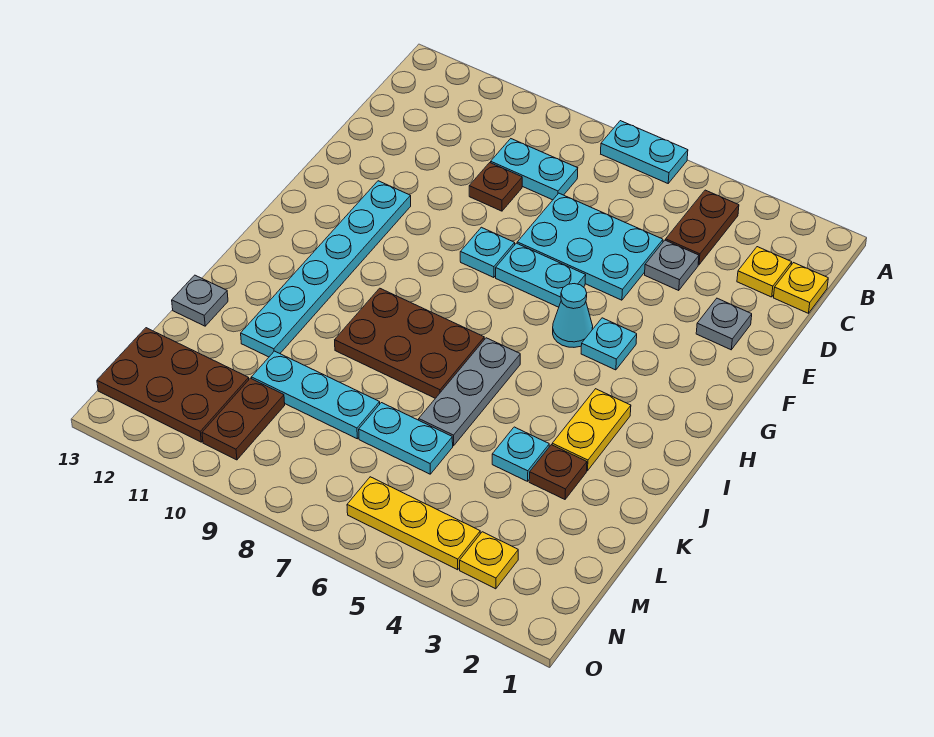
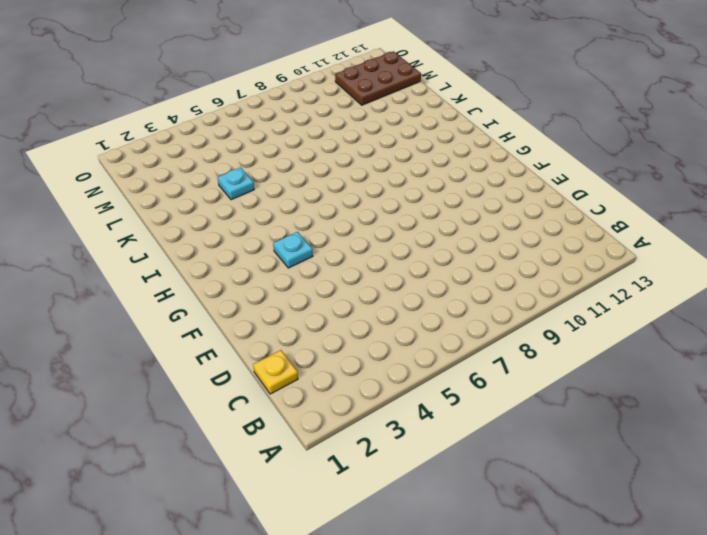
none -> cyan 1x2 plate [601,121,688,183]
none -> brown 1x2 plate [666,190,739,265]
none -> yellow 1x1 plate [737,247,792,297]

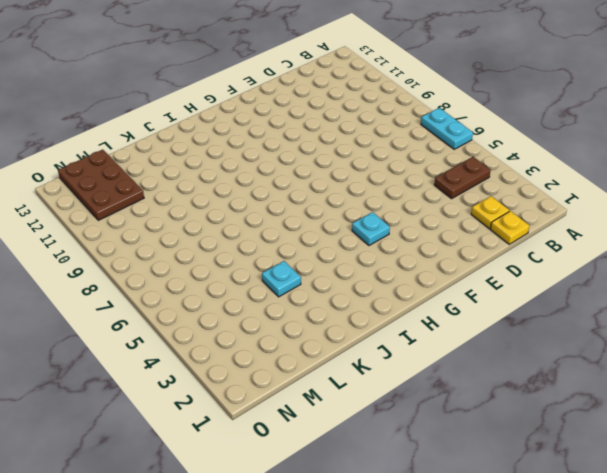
none -> cyan 1x2 plate [491,139,578,200]
none -> grey 1x1 plate [645,240,699,290]
none -> cyan 2x3 plate [517,193,663,300]

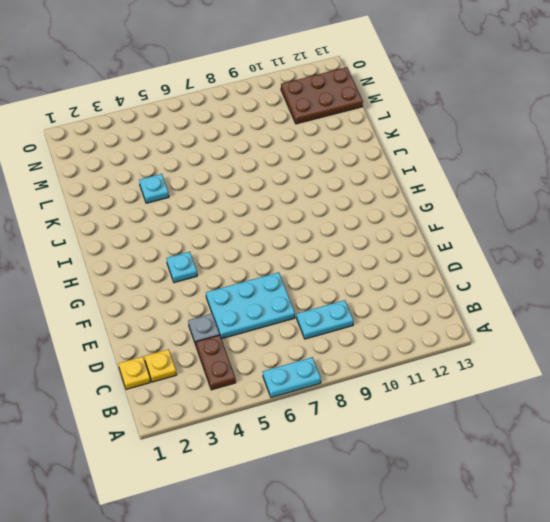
none -> brown 1x1 plate [469,163,522,211]
none -> grey 1x1 plate [696,298,752,350]
none -> cyan 1x2 plate [496,243,586,307]

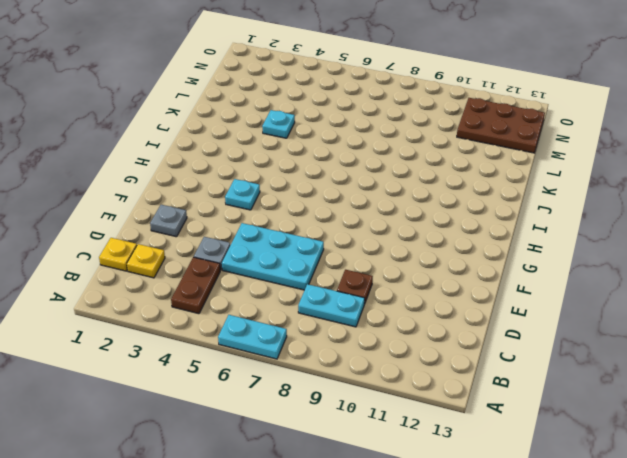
none -> cyan 1x2 plate [496,243,586,307]
none -> cyan 1x1 plate [460,227,515,278]
none -> cyan 1x6 plate [241,181,411,357]

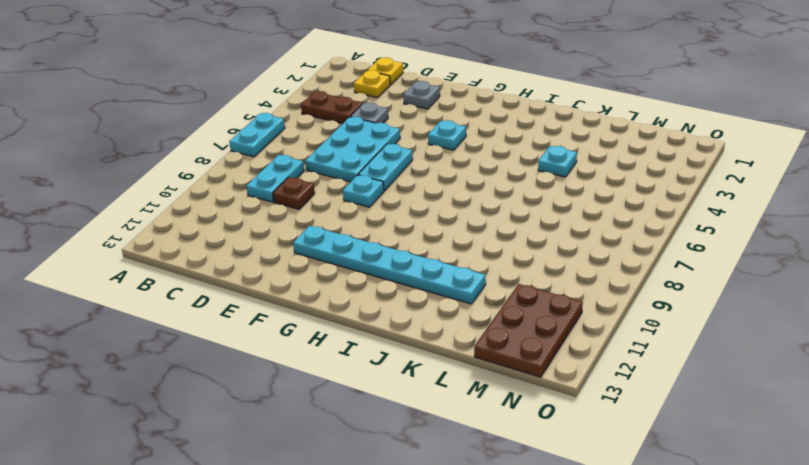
none -> cyan 1x1 cone [553,284,593,347]
none -> yellow 1x2 plate [552,389,631,471]
none -> grey 1x3 plate [419,338,520,446]

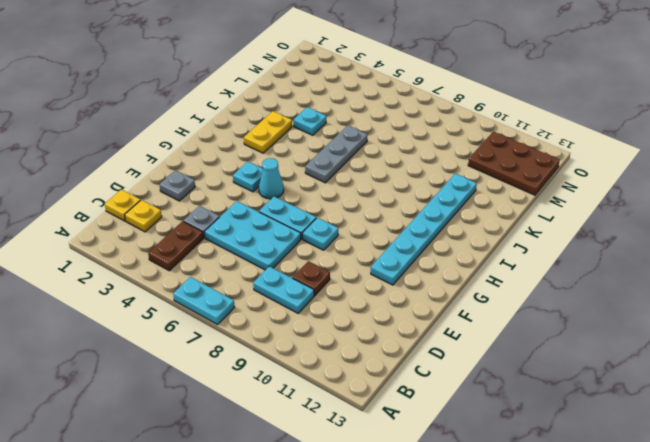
none -> brown 2x3 plate [335,288,484,398]
none -> brown 1x1 plate [529,445,587,499]
none -> grey 1x1 plate [172,275,228,326]

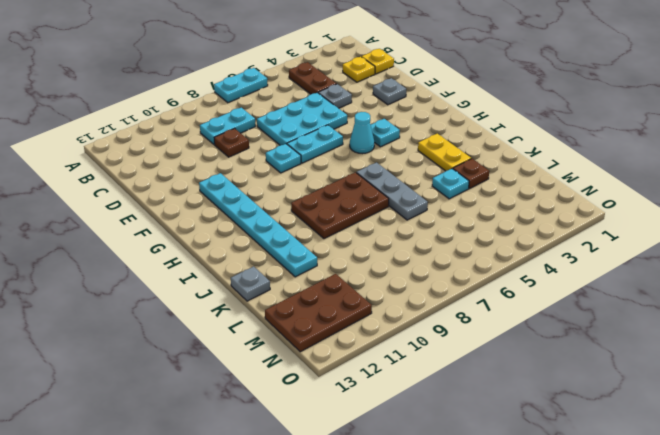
none -> cyan 1x2 plate [359,403,453,474]
none -> cyan 1x3 plate [251,351,380,439]
none -> brown 1x2 plate [202,378,285,460]

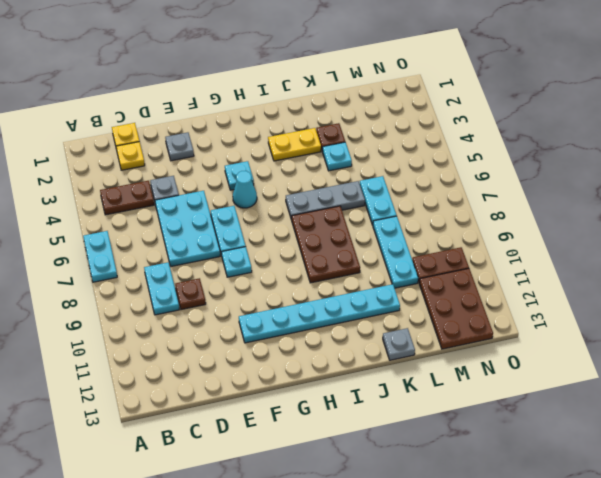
none -> yellow 1x1 plate [460,532,518,589]
none -> yellow 1x3 plate [347,477,480,570]

